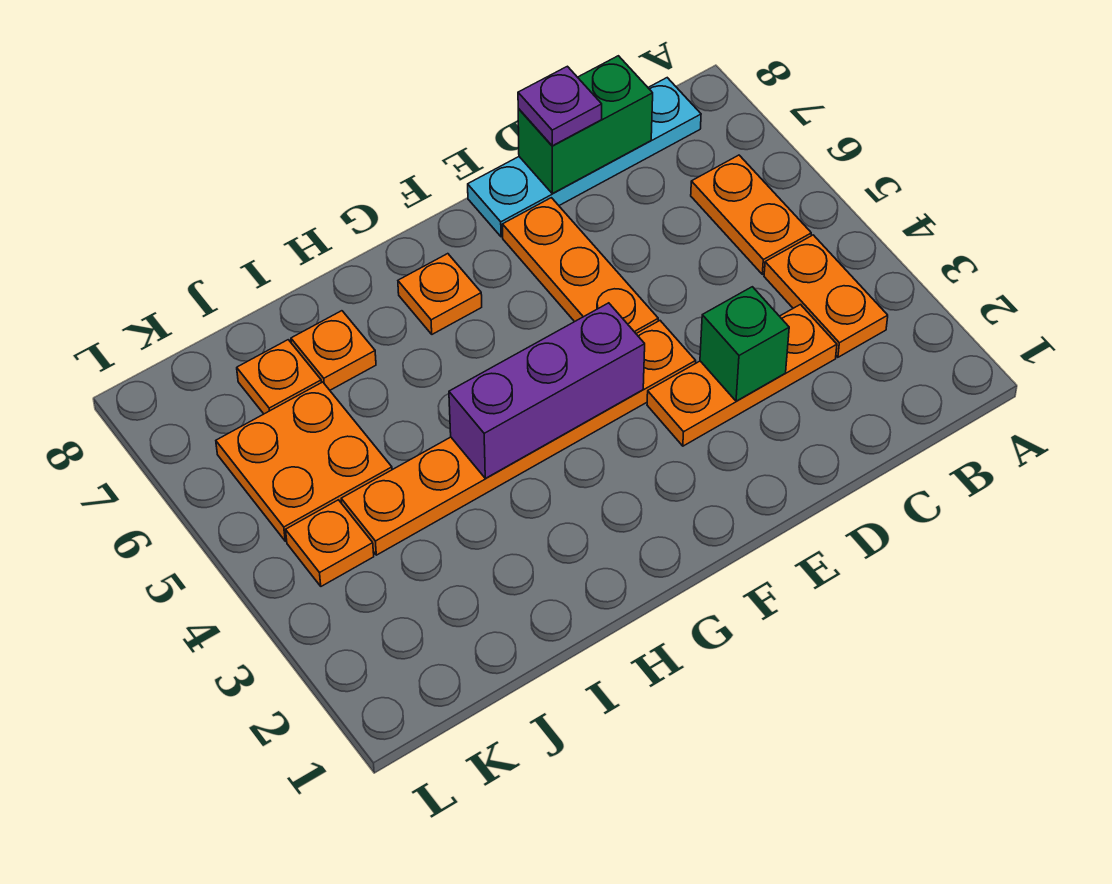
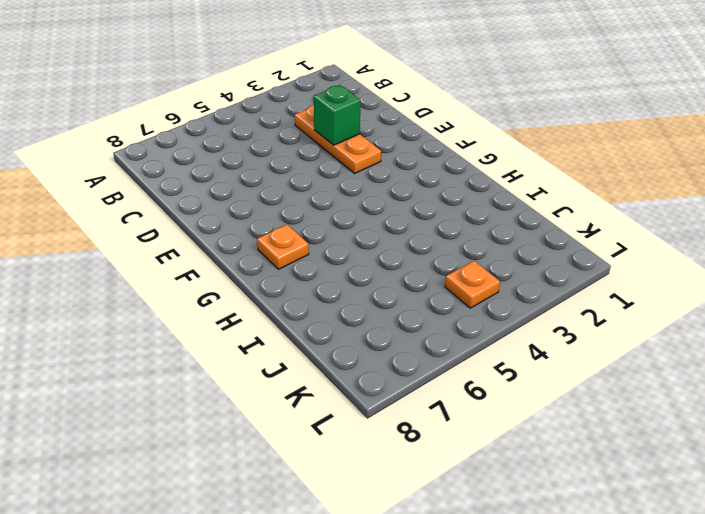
none -> orange 1x2 plate [764,235,888,357]
none -> orange 1x2 plate [691,155,811,274]
none -> cyan 1x4 plate [468,78,701,237]

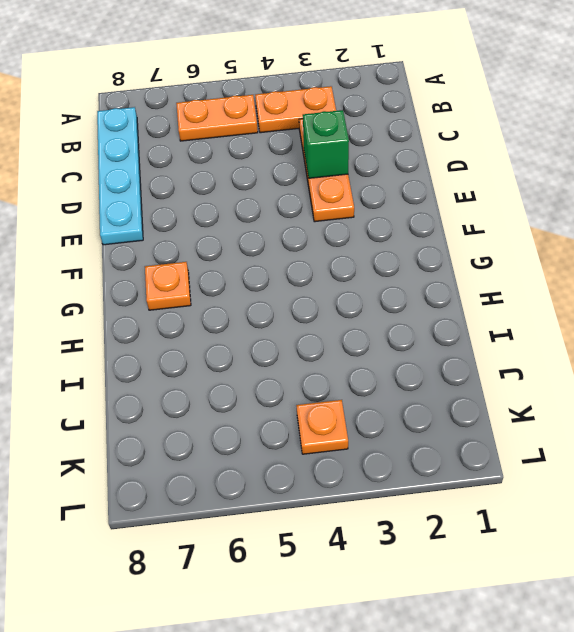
none -> orange 1x6 plate [341,321,696,555]
none -> orange 1x3 plate [502,198,658,333]
none -> orange 1x1 plate [291,311,376,390]

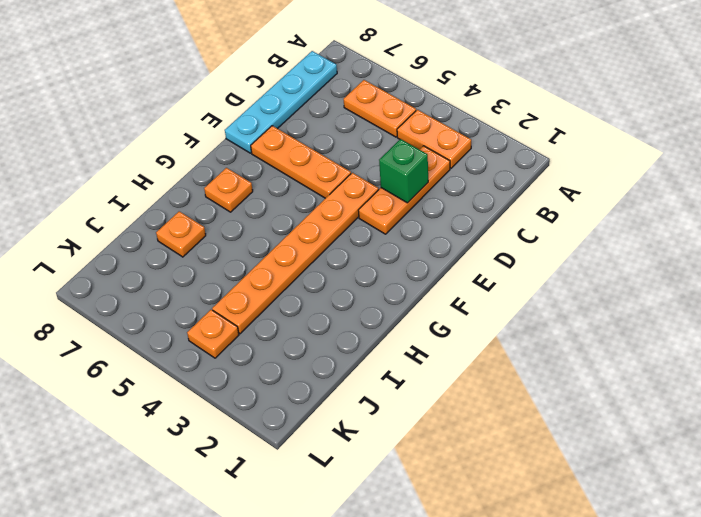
none -> orange 2x2 plate [216,382,392,541]
none -> orange 1x1 plate [237,340,321,414]
none -> green 1x2 brick [518,56,653,193]

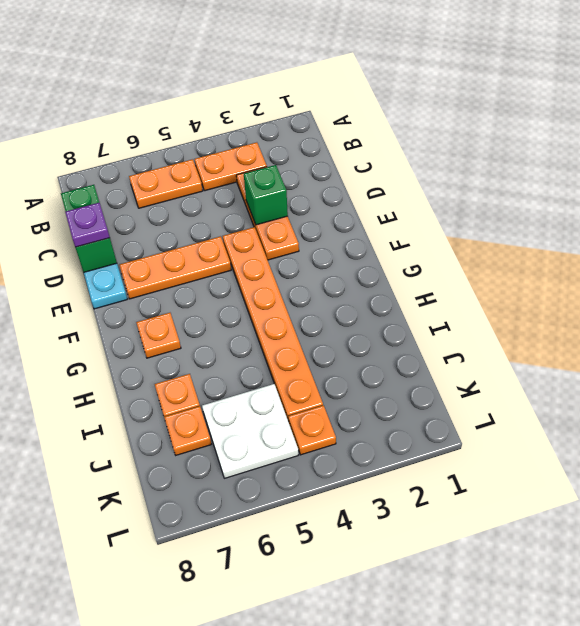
white 2x2 plate [202,384,298,478] -> orange 2x2 plate [216,382,392,541]
none -> purple 1x3 brick [449,303,645,478]

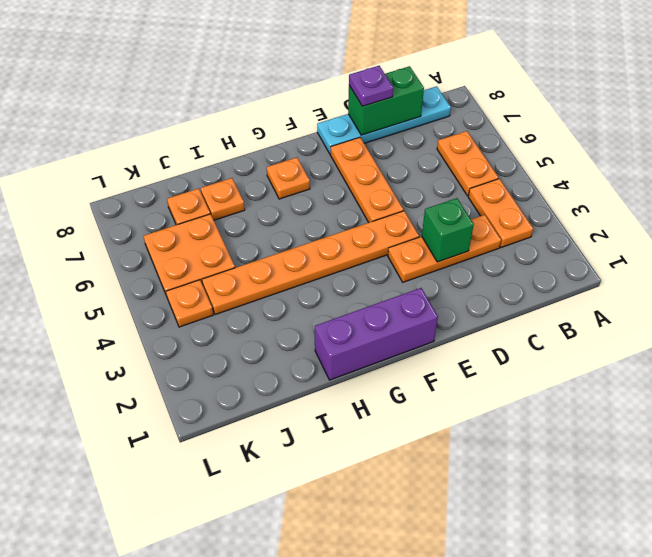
purple 1x3 brick [315,288,438,380] -> purple 1x3 brick moved to [449,303,645,478]

